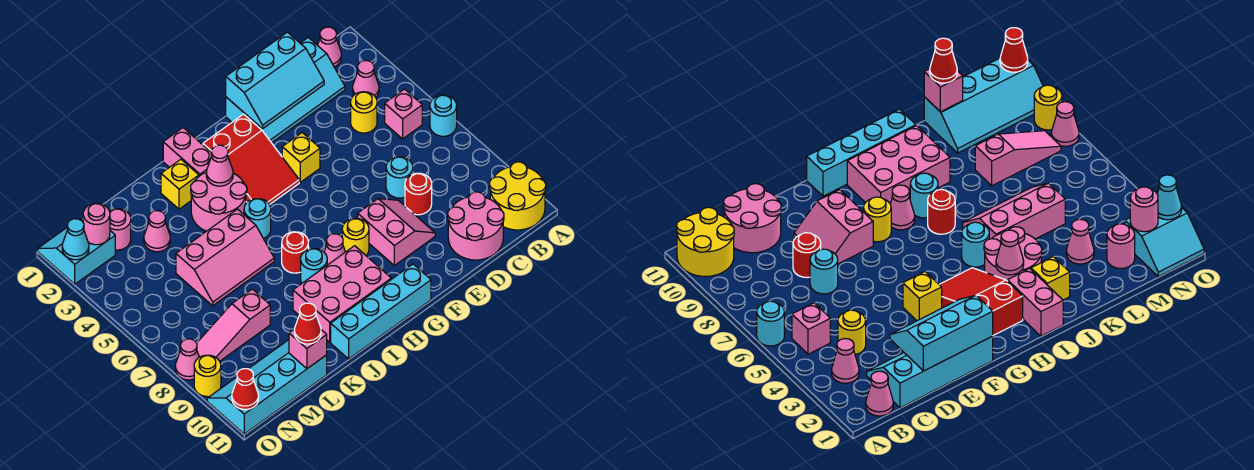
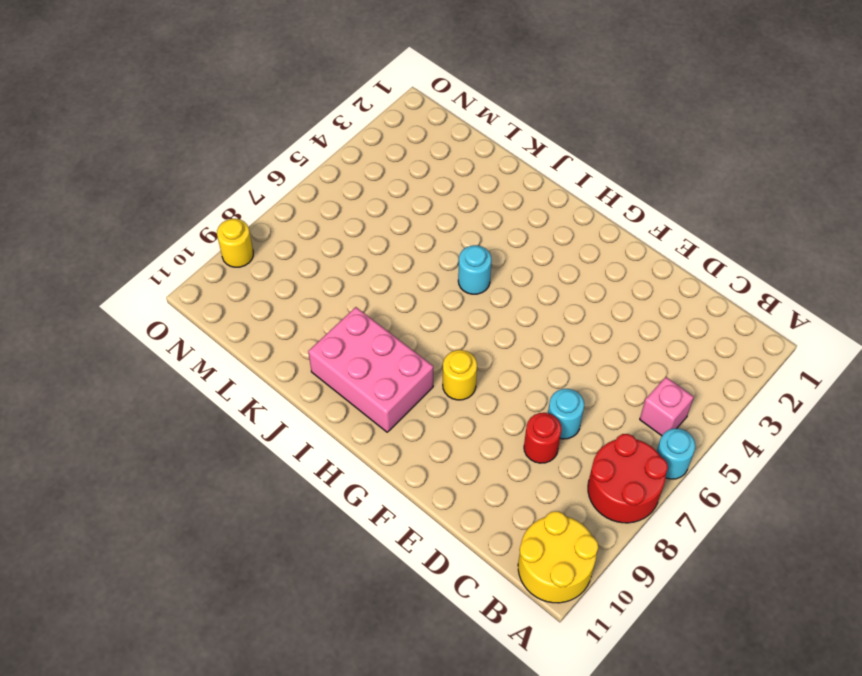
red 2x2 round brick [588,434,668,523] -> none
none -> pink 1x1 cone [318,27,341,67]
none -> pink 1x1 cone [353,61,379,97]
none -> cyan 2x4 slope [226,38,345,143]
none -> yellow 1x1 round brick [351,92,377,133]

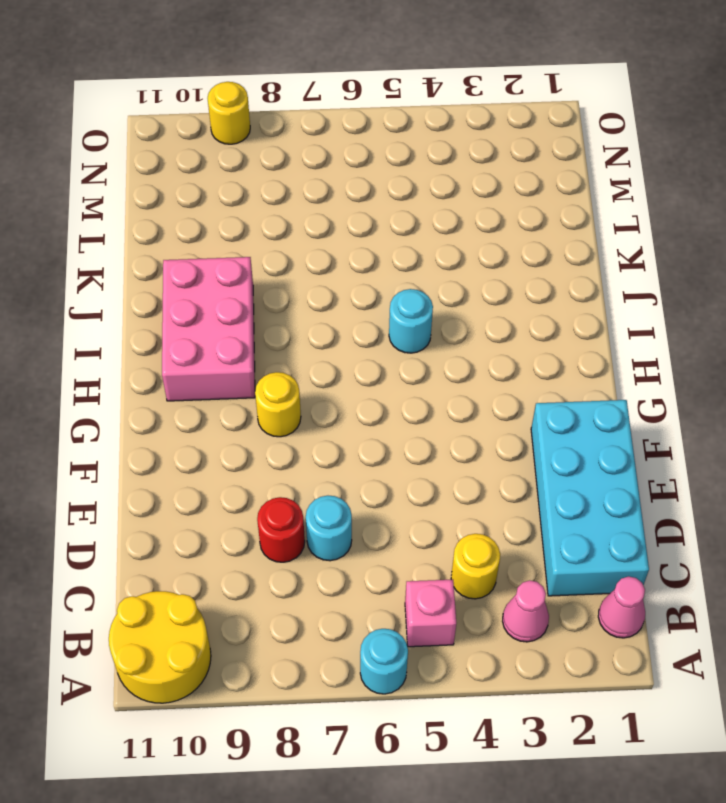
cyan 2x4 brick [531,400,649,596] -> cyan 2x4 slope [226,38,345,143]
none -> pink 2x2 round brick [448,192,504,260]
none -> pink 2x2 slope [358,199,435,266]
none -> yellow 1x1 brick [282,133,320,182]
none -> red 2x3 slope [203,114,299,205]

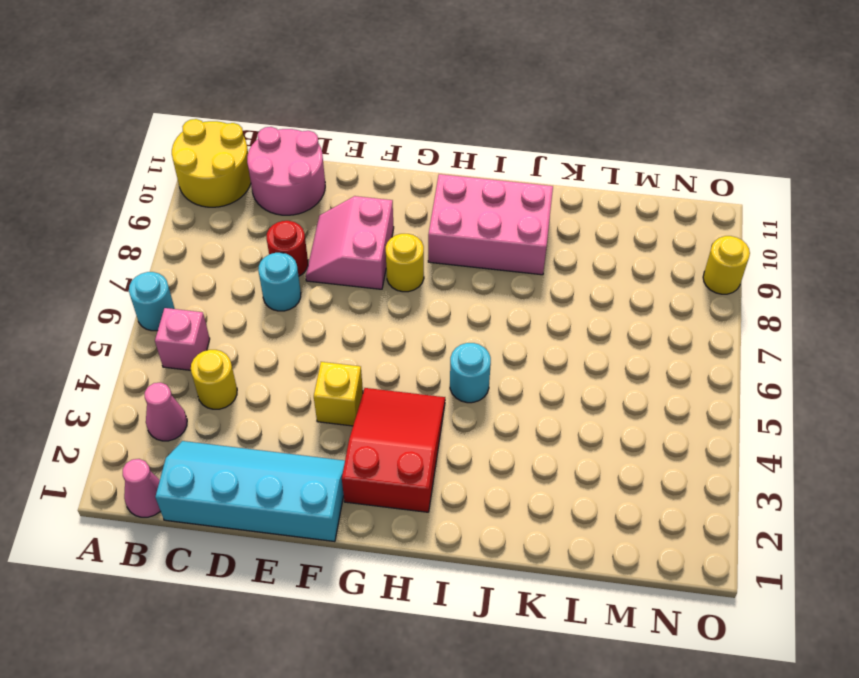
none -> cyan 1x4 brick [331,264,431,359]
none -> pink 1x1 cone [324,234,345,265]
none -> pink 1x2 brick [163,128,212,176]
none -> pink 2x2 round brick [191,173,247,231]

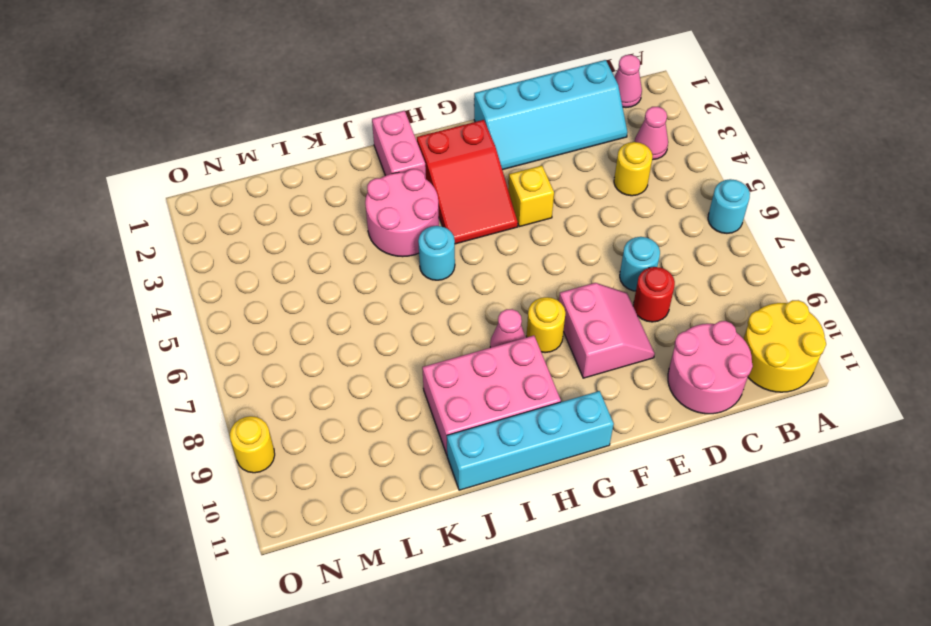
none -> pink 1x1 brick [385,89,422,139]
none -> red 1x1 round brick [282,232,308,273]
none -> cyan 1x1 round brick [301,248,327,283]
none -> yellow 1x1 brick [161,159,199,209]

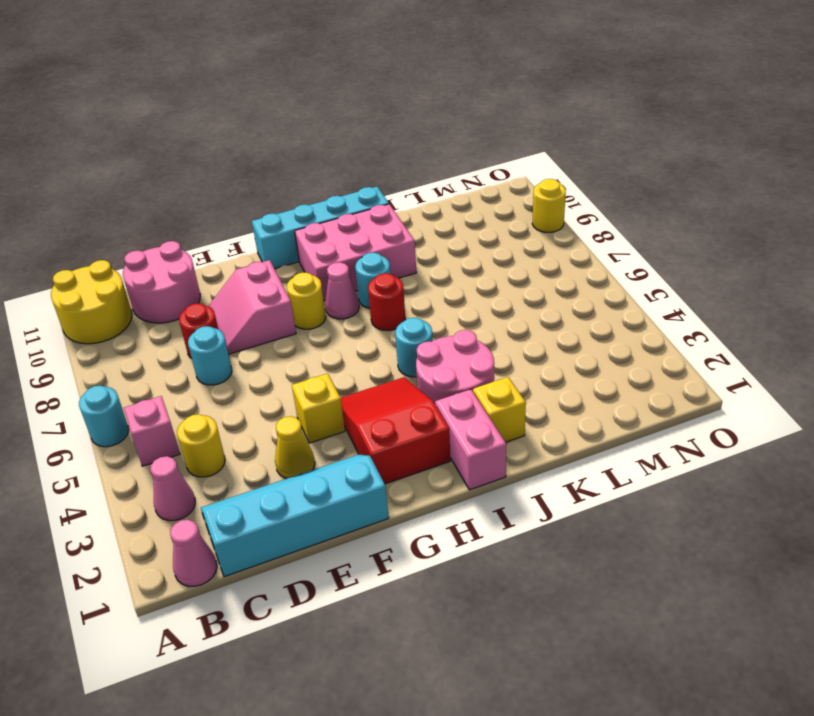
yellow 1x1 cone [275,416,315,479] -> none
none -> pink 2x3 slope [176,209,274,306]
none -> pink 1x1 cone [144,211,170,252]
none -> pink 1x3 slope [197,289,270,361]
none -> cyan 2x4 slope [207,340,327,434]

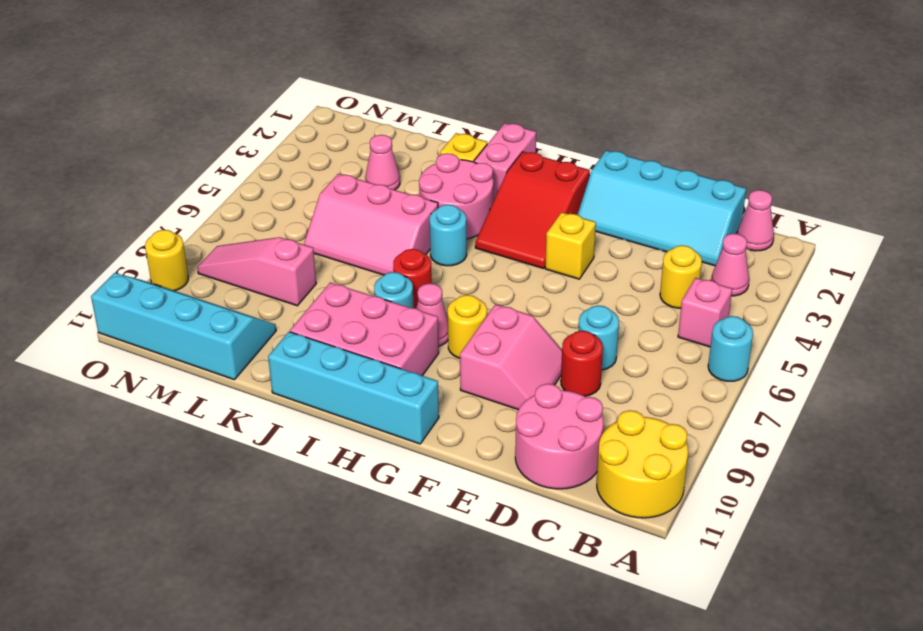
none -> pink 1x1 round brick [109,209,131,250]
none -> cyan 2x2 slope [38,219,115,284]
none -> pink 1x1 cone [175,339,199,380]
none -> cyan 2x3 slope [226,32,324,129]

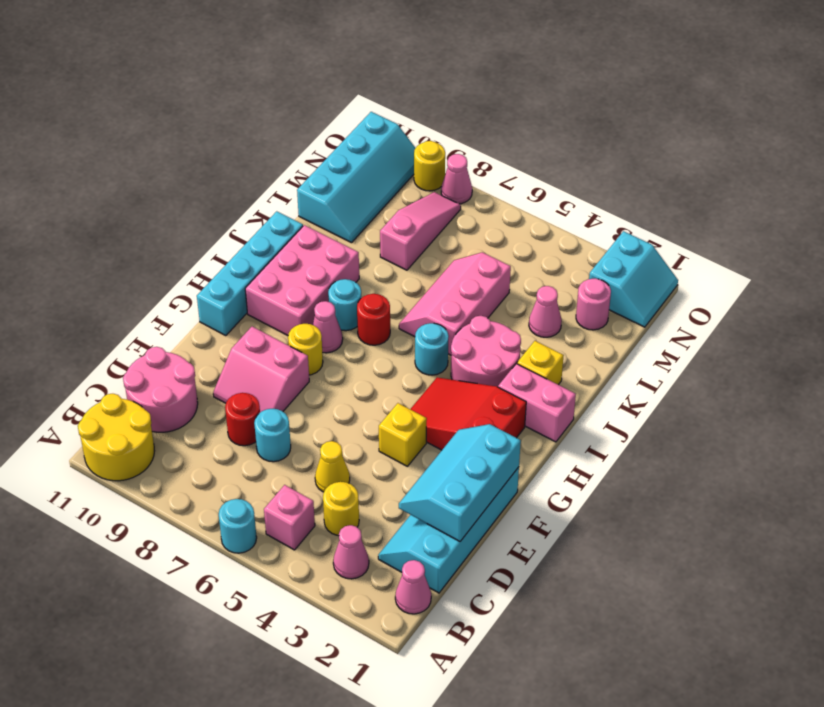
yellow 1x1 cone [315,441,350,492] -> none
none -> pink 1x1 cone [206,145,233,186]
none -> pink 1x1 brick [289,329,327,369]
none -> pink 1x1 round brick [83,203,110,245]
none -> cyan 1x1 cone [62,219,89,260]

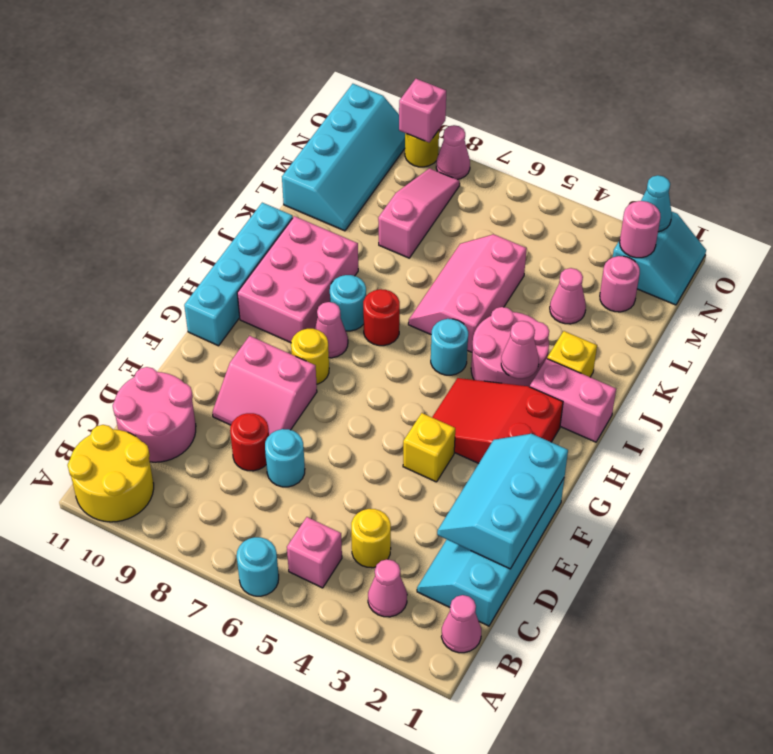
pink 1x1 brick [399,79,446,142] -> pink 1x1 brick moved to [289,329,327,369]
none -> red 1x1 cone [232,369,259,409]
none -> red 1x1 cone [295,303,321,344]

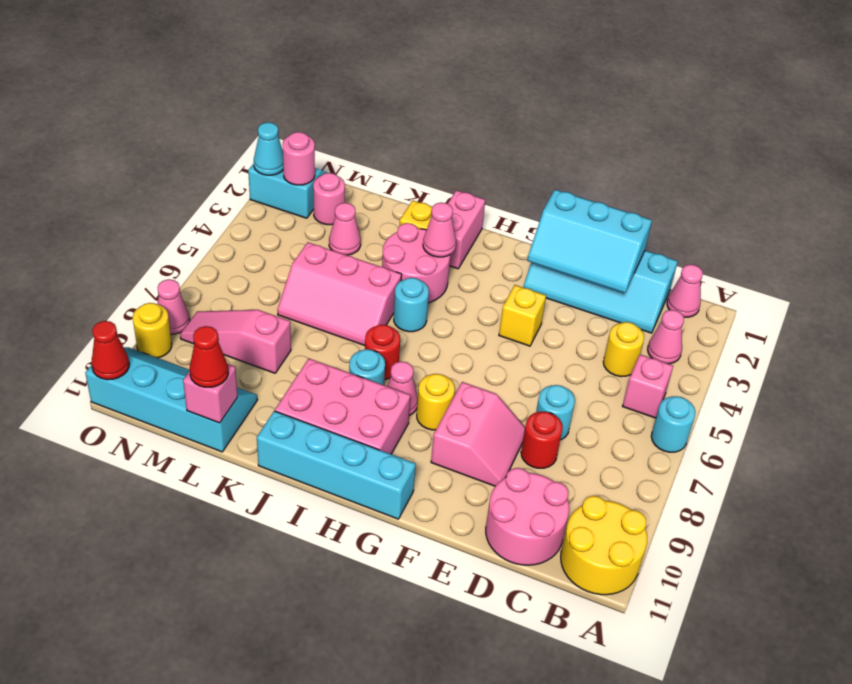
none -> red 2x3 slope [203,114,299,205]

